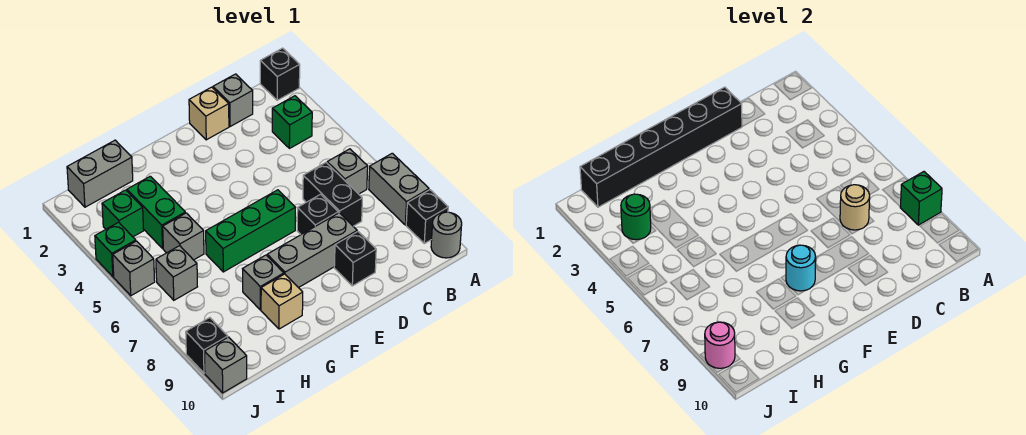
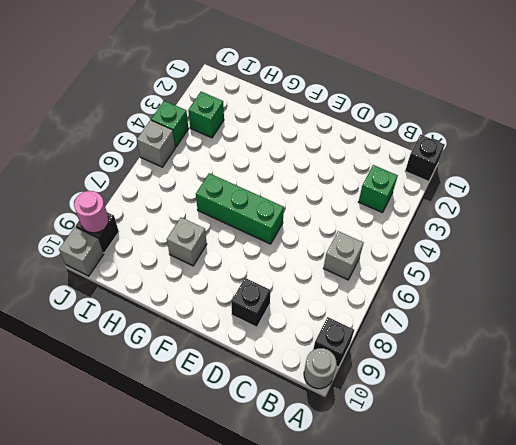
none -> grey 1x2 brick [369,153,429,225]
none -> grey 1x1 brick [213,74,253,127]
none -> black 1x2 brick [303,163,362,226]
none -> tan 1x1 brick [189,87,229,140]

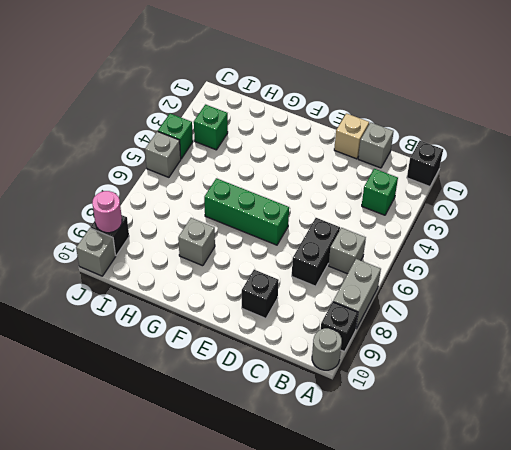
none -> black 1x1 brick [297,194,338,234]
none -> grey 1x3 brick [267,213,357,288]
none -> tan 1x1 brick [261,274,303,329]
none -> grey 1x2 brick [67,140,133,207]

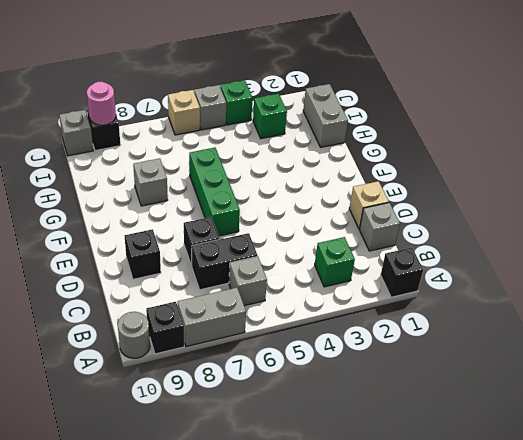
tan 1x1 brick [168,90,200,135] -> tan 1x1 brick moved to [261,274,303,329]
none -> grey 1x3 brick [267,213,357,288]
none -> green 1x2 brick [127,176,185,248]
none -> grey 1x1 brick [163,213,204,260]
none -> grey 1x1 brick [156,246,197,300]

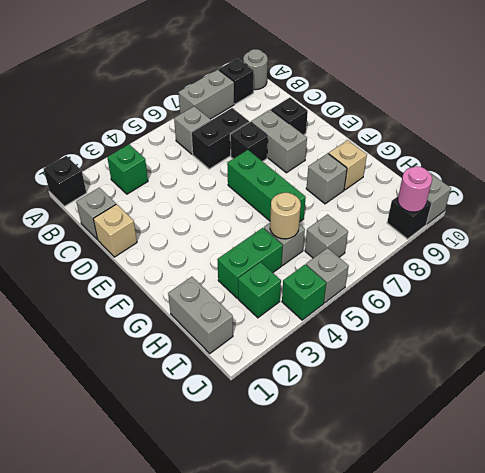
grey 1x2 brick [251,110,307,173] -> grey 1x3 brick [267,213,357,288]
tan 1x1 round brick [270,193,301,239] -> tan 1x1 round brick moved to [840,185,870,230]
none -> green 1x1 brick [900,172,942,225]
none -> black 1x6 brick [580,87,742,207]
none -> cyan 1x1 round brick [786,245,816,291]
none -> green 1x1 round brick [621,194,651,240]

